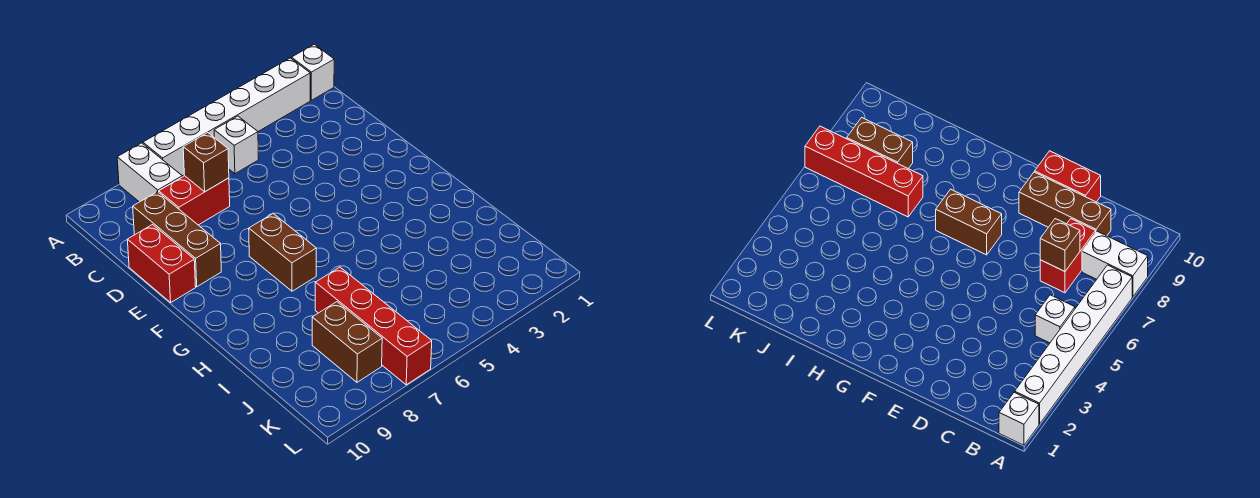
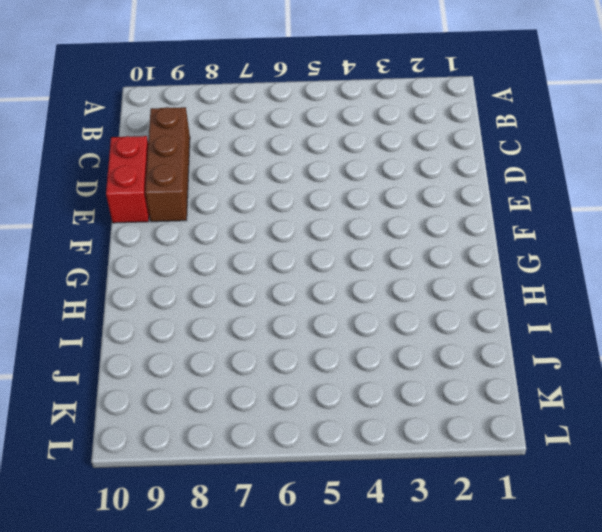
none -> white 1x1 brick [292,44,334,100]
none -> white 1x6 brick [143,58,310,176]

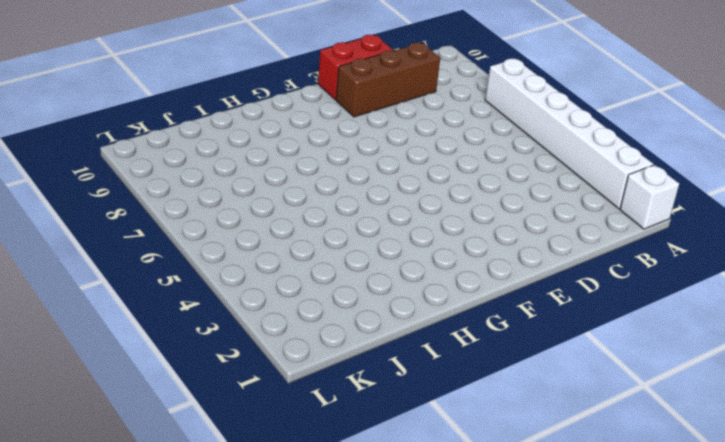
none -> white 1x2 brick [117,143,182,202]
none -> white 1x1 brick [214,116,259,174]

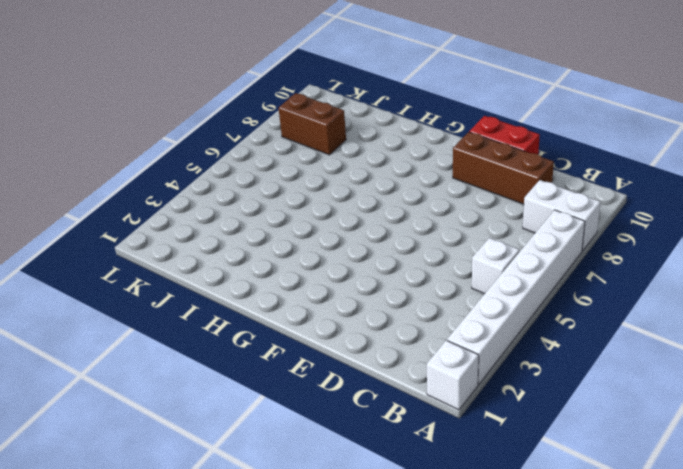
none -> red 1x2 brick [159,176,230,225]
none -> brown 1x2 brick [249,214,316,291]

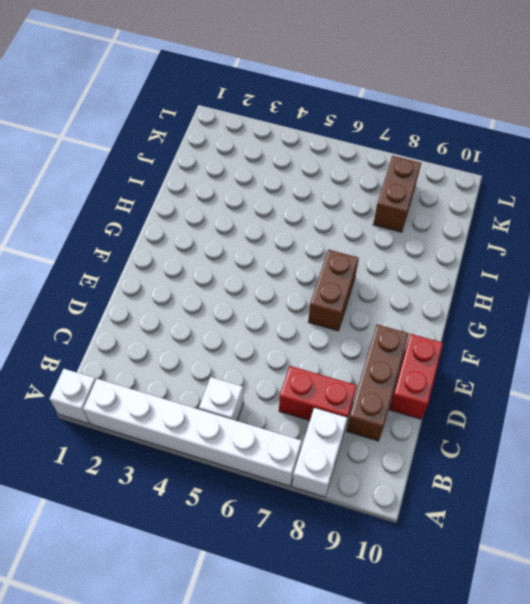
none -> red 1x4 brick [315,267,432,385]
none -> brown 1x1 brick [183,132,229,192]

